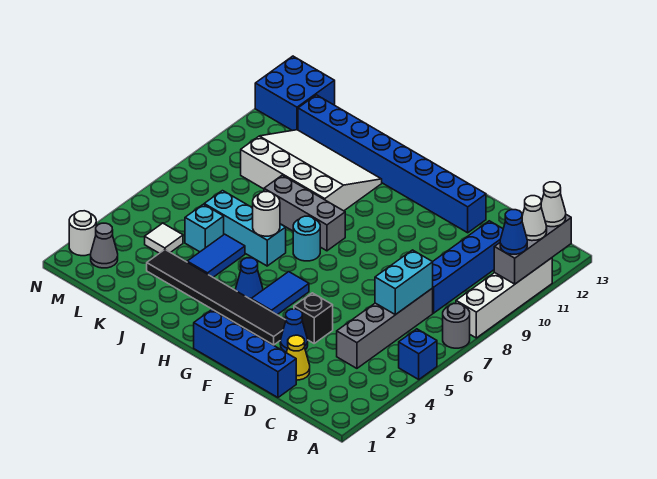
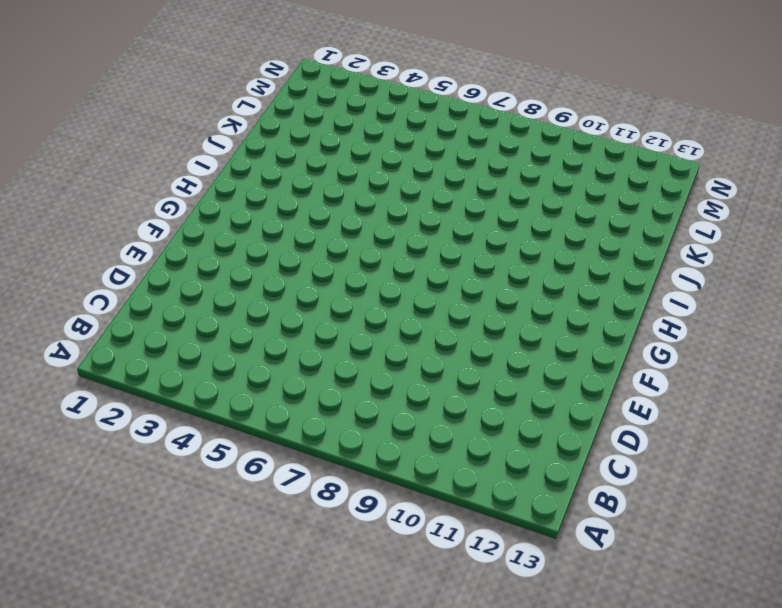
none -> blue 1x1 brick [399,329,437,379]
none -> grey 1x1 round brick [443,304,470,348]
none -> white 1x4 brick [456,258,552,338]

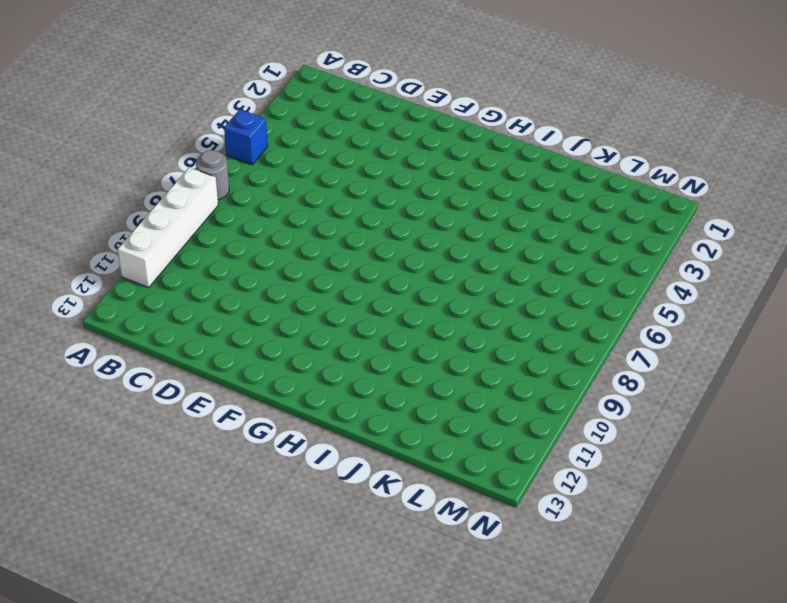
none -> grey 1x4 brick [337,288,433,368]
none -> blue 1x4 brick [433,221,503,313]
none -> blue 1x4 brick [194,310,296,398]

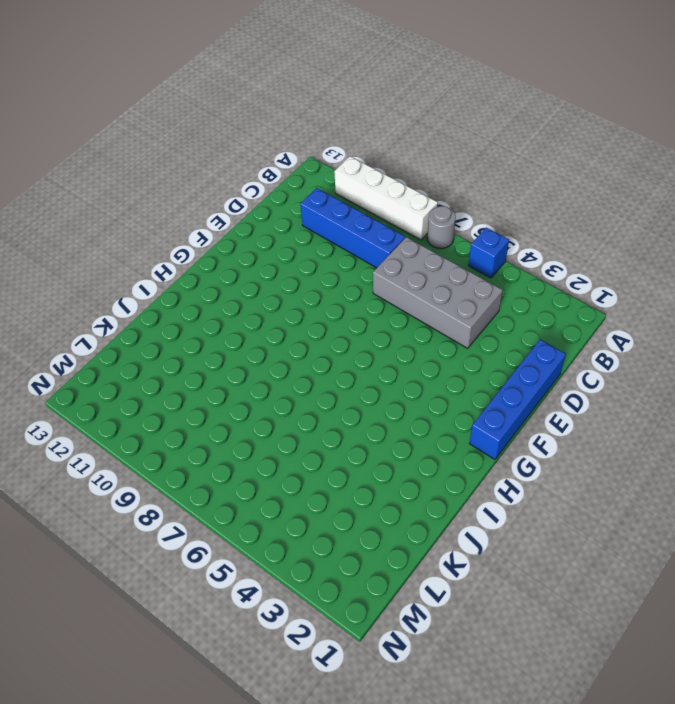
grey 2x4 brick [373,237,503,348] -> grey 1x4 brick [337,288,433,368]
none -> yellow 1x1 cone [286,335,310,380]
none -> blue 1x1 cone [280,309,308,352]
none -> black 1x1 brick [294,293,333,343]

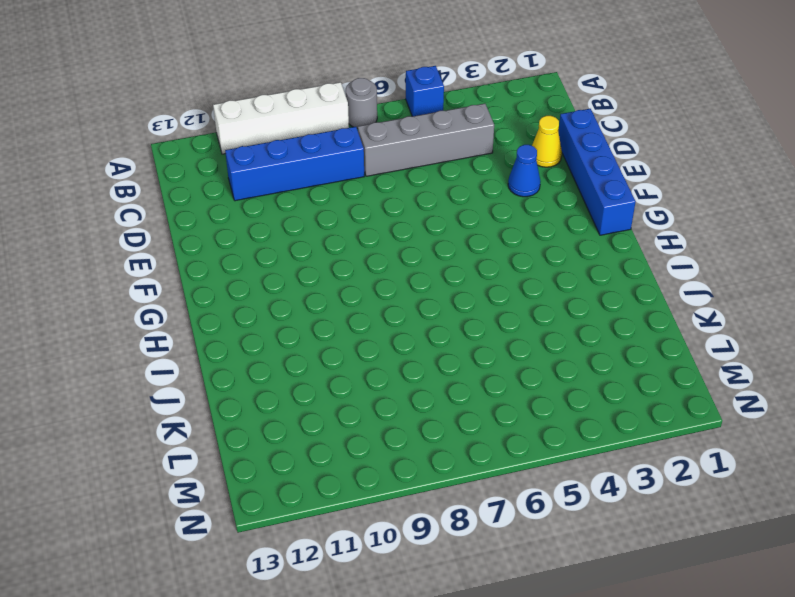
none -> black 1x1 brick [294,293,333,343]
none -> blue 1x8 brick [298,95,486,233]
none -> black 1x6 tile [147,250,286,345]

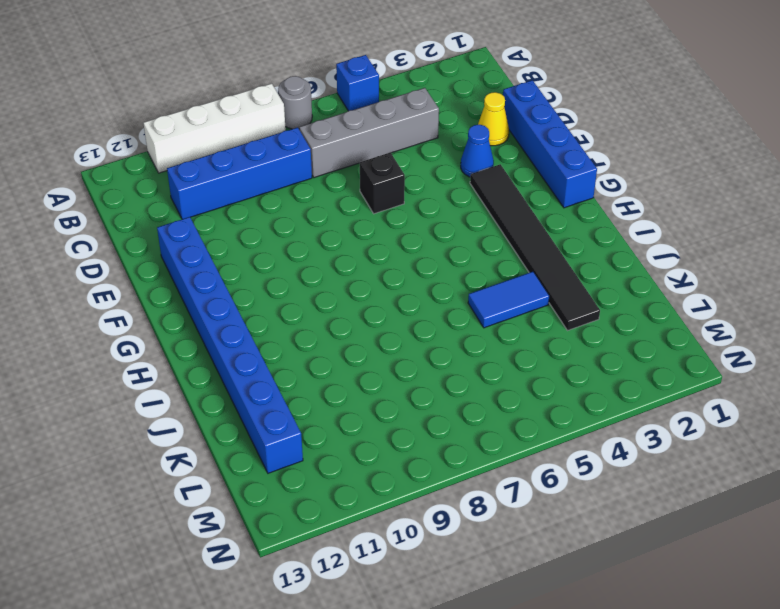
black 1x1 brick [360,153,405,214] -> black 1x1 brick moved to [294,293,333,343]
none -> blue 1x2 tile [251,272,309,315]
none -> blue 1x1 cone [236,258,263,299]
none -> cyan 1x1 round brick [293,216,320,261]

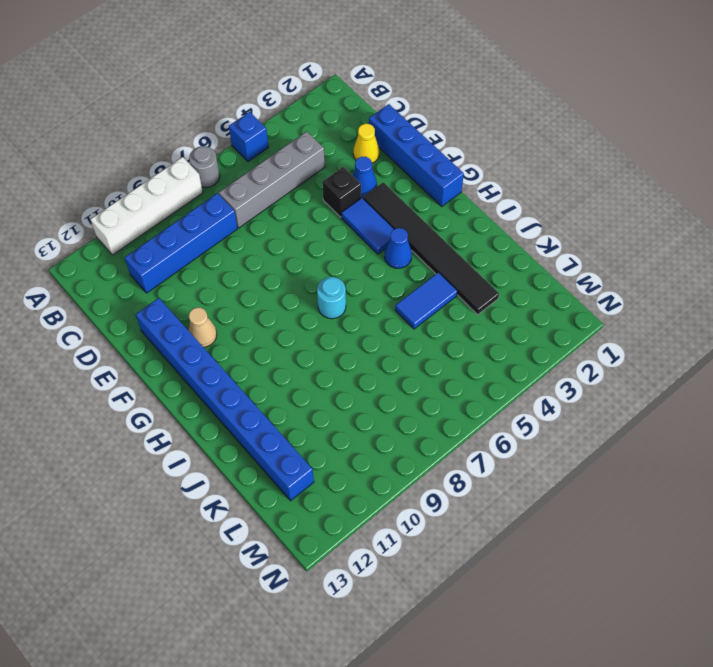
blue 1x2 tile [341,198,394,254] -> blue 1x2 tile turned to [251,272,309,315]
tan 1x1 cone [188,308,217,347] -> none
none -> grey 1x3 brick [264,175,345,251]
none -> cyan 1x3 brick [204,191,286,266]
none -> white 3x4 slope [241,130,382,211]

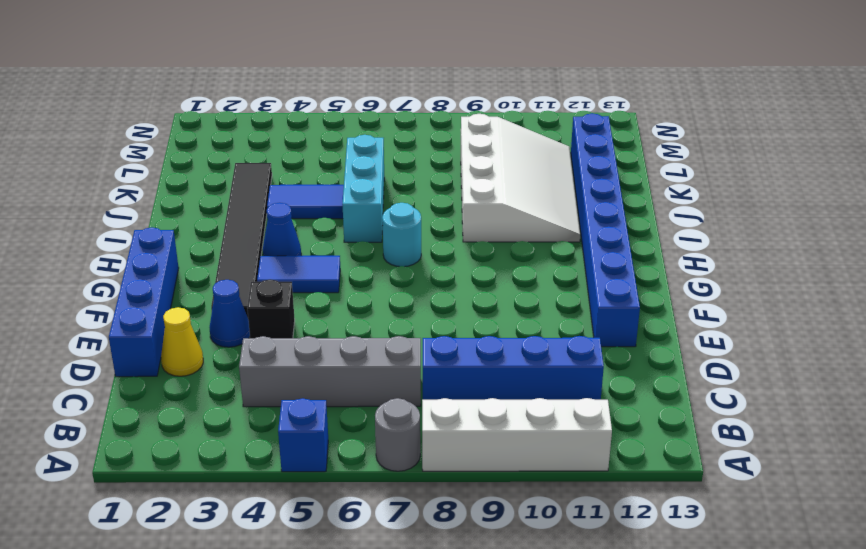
none -> grey 1x3 brick [264,175,345,251]
none -> cyan 1x1 brick [185,204,224,252]
none -> white 1x1 tile [145,223,183,253]

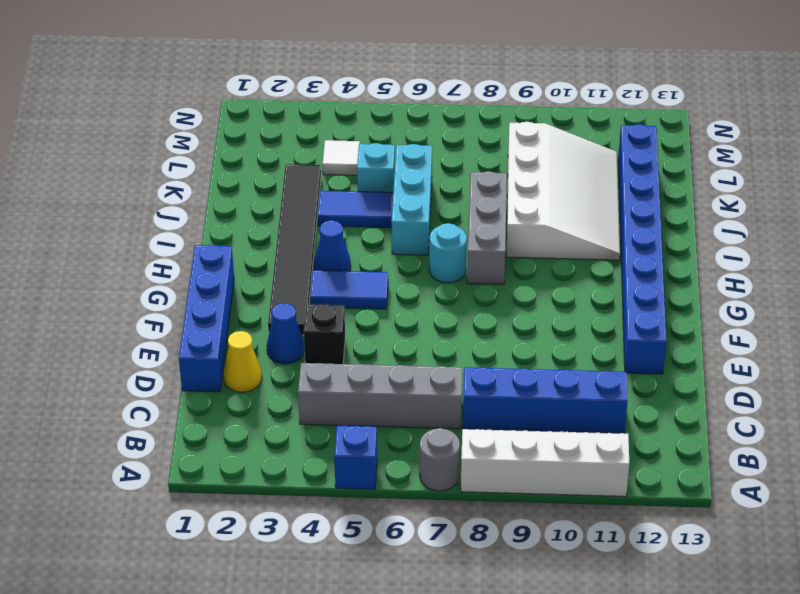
none -> grey 1x1 cone [91,223,118,268]
none -> blue 2x2 brick [255,56,335,131]
none -> white 1x1 round brick [69,211,96,256]

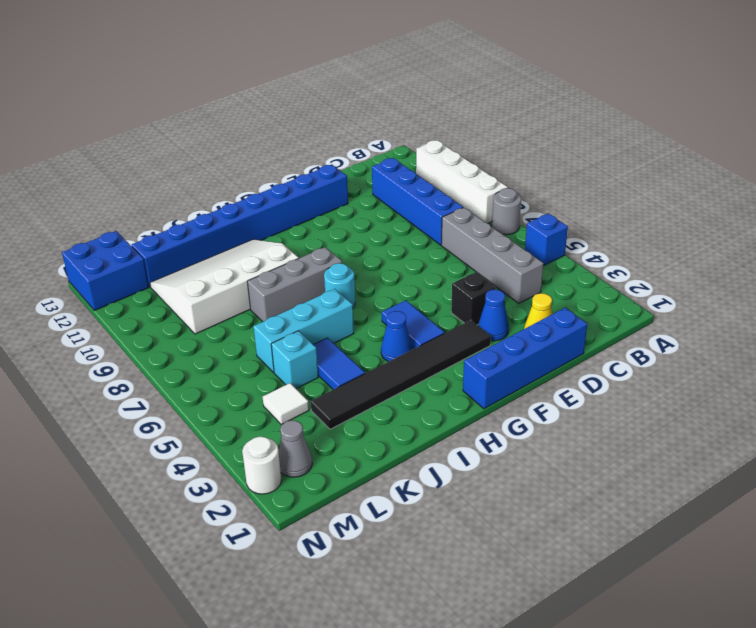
none -> grey 1x3 brick [494,215,571,284]
none -> cyan 1x2 brick [375,250,433,315]
none -> white 1x1 round brick [253,191,280,236]

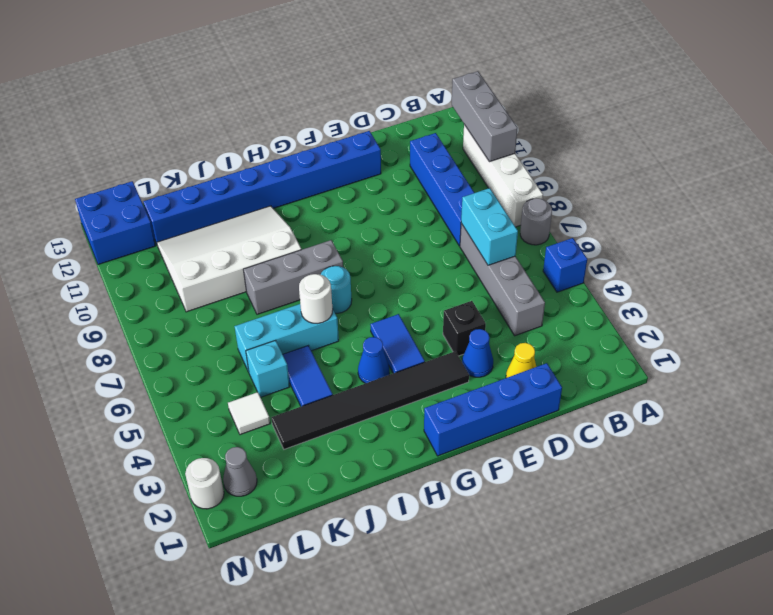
none -> blue 1x1 cone [500,210,527,254]
none -> white 1x1 cone [522,196,547,241]
none -> white 1x1 cone [541,182,566,227]

